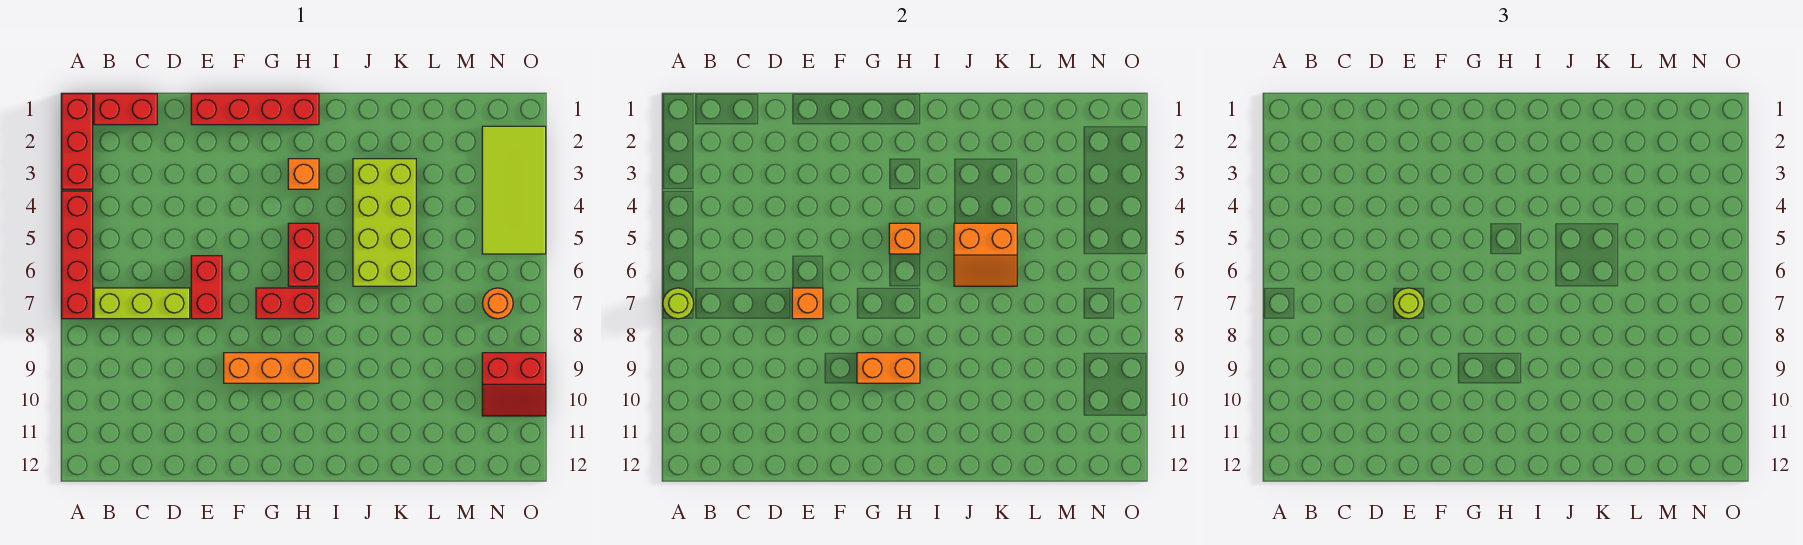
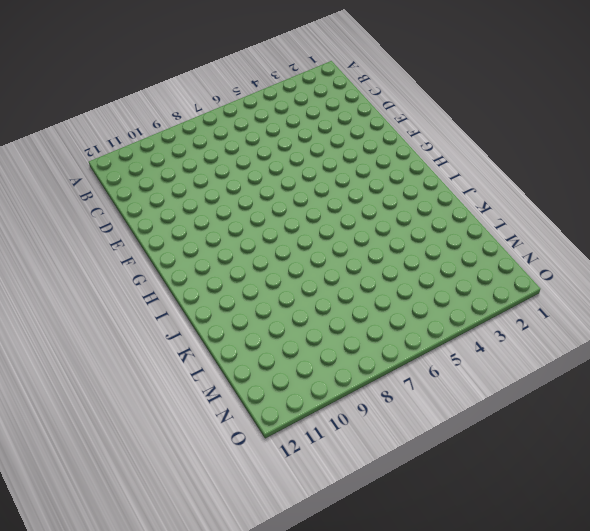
none -> red 1x3 brick [62,94,93,189]
none -> red 1x4 brick [62,191,93,319]
none -> red 1x2 brick [94,94,157,125]

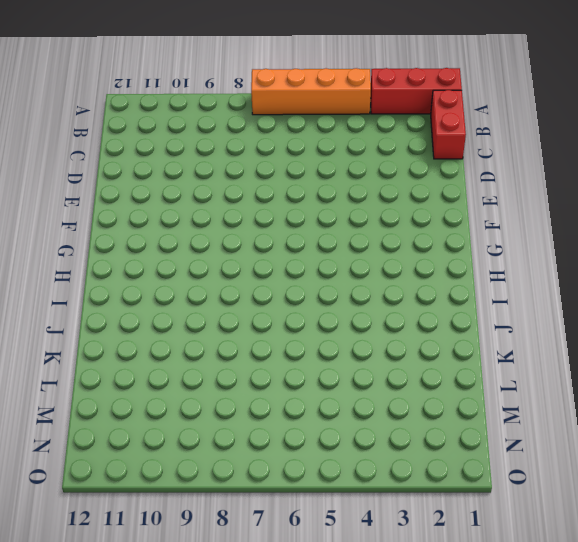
orange 1x4 brick [251,68,371,115] -> red 1x4 brick [62,191,93,319]
none -> lime 1x3 brick [94,288,190,319]
none -> red 1x4 brick [191,94,319,125]
none -> red 1x2 brick [191,256,222,319]

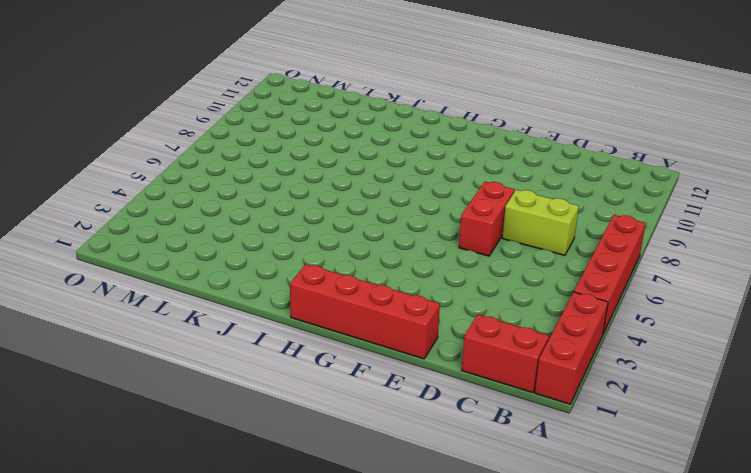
lime 1x2 brick [502,190,579,255] -> lime 1x3 brick [94,288,190,319]
none -> orange 1x3 brick [224,353,319,383]
none -> red 1x2 brick [256,288,319,319]
none -> orange 1x1 brick [288,159,319,189]

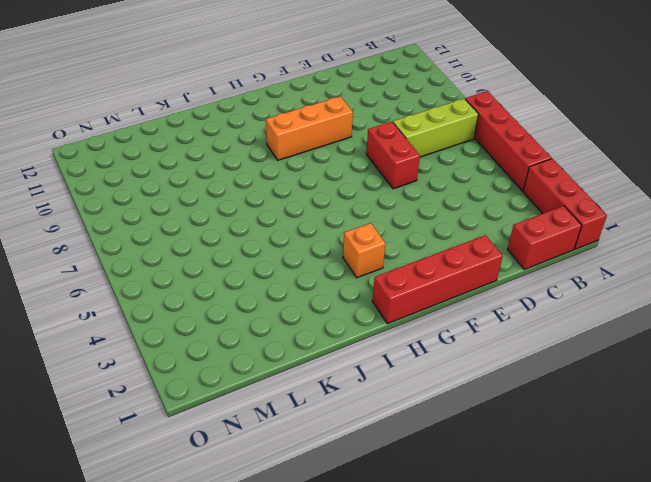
none -> red 1x2 brick [256,288,319,319]
none -> red 1x2 brick [288,223,319,286]
none -> lime 2x4 brick [353,159,416,286]

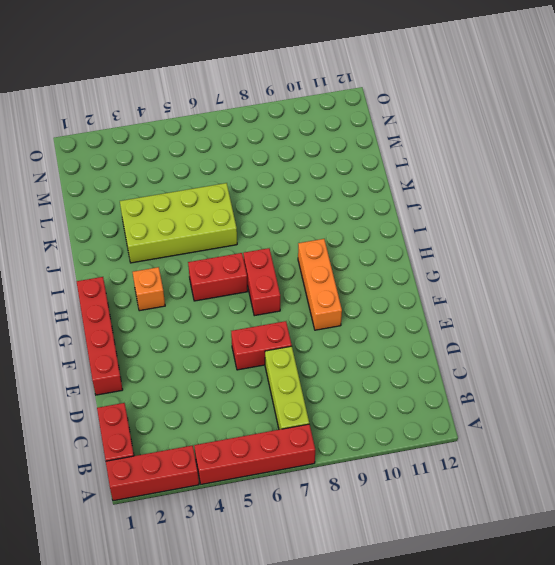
none -> lime 2x4 tile [482,126,546,254]
none -> orange 1x1 round brick [482,288,513,319]
none -> red 2x2 slope [482,353,546,416]

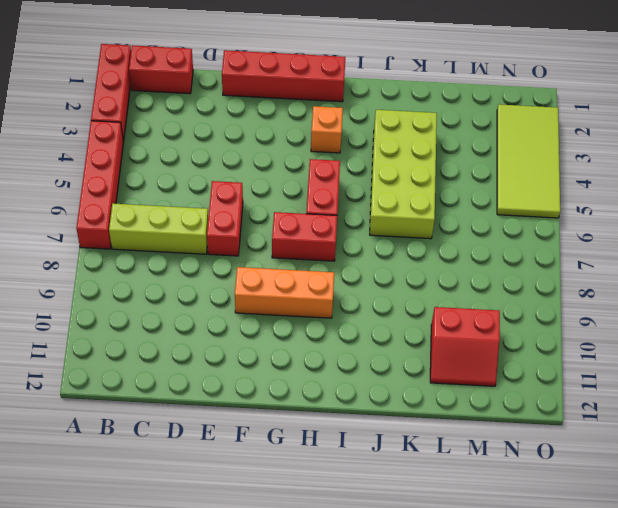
red 2x2 slope [430,307,500,386] -> red 2x2 slope moved to [482,353,546,416]
none -> orange 1x1 round brick [482,288,513,319]
none -> lime 1x1 round brick [663,288,694,319]
none -> orange 1x1 brick [792,288,823,319]

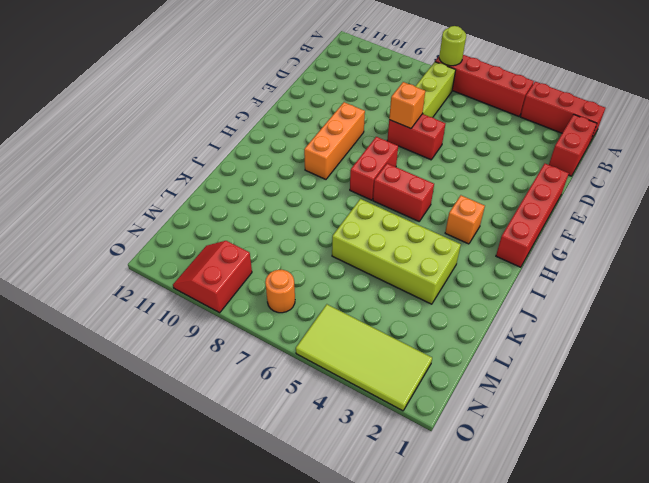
none -> orange 1x2 brick [857,353,920,383]
none -> orange 1x1 brick [889,223,920,254]
none -> orange 2x2 slope [954,223,1017,286]

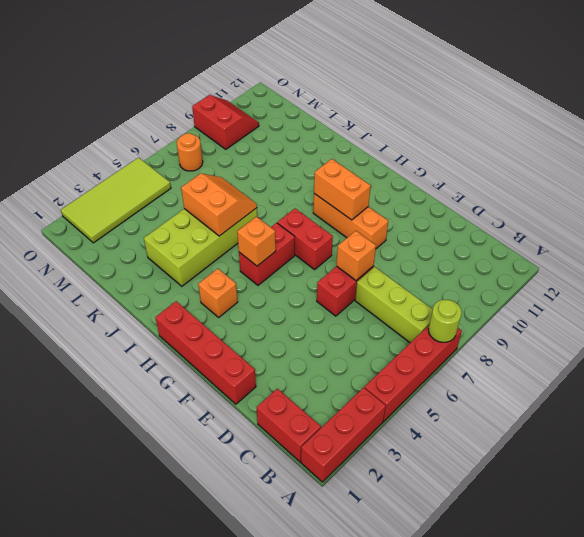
none -> lime 1x1 round brick [1393,288,1424,319]

